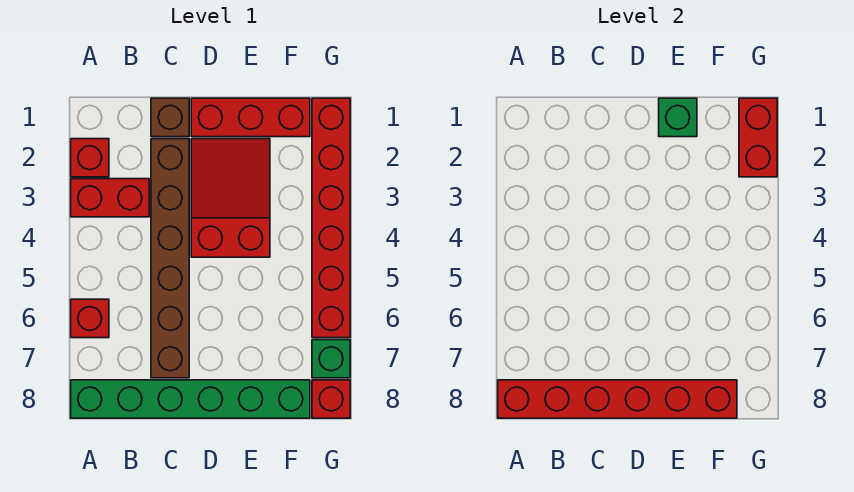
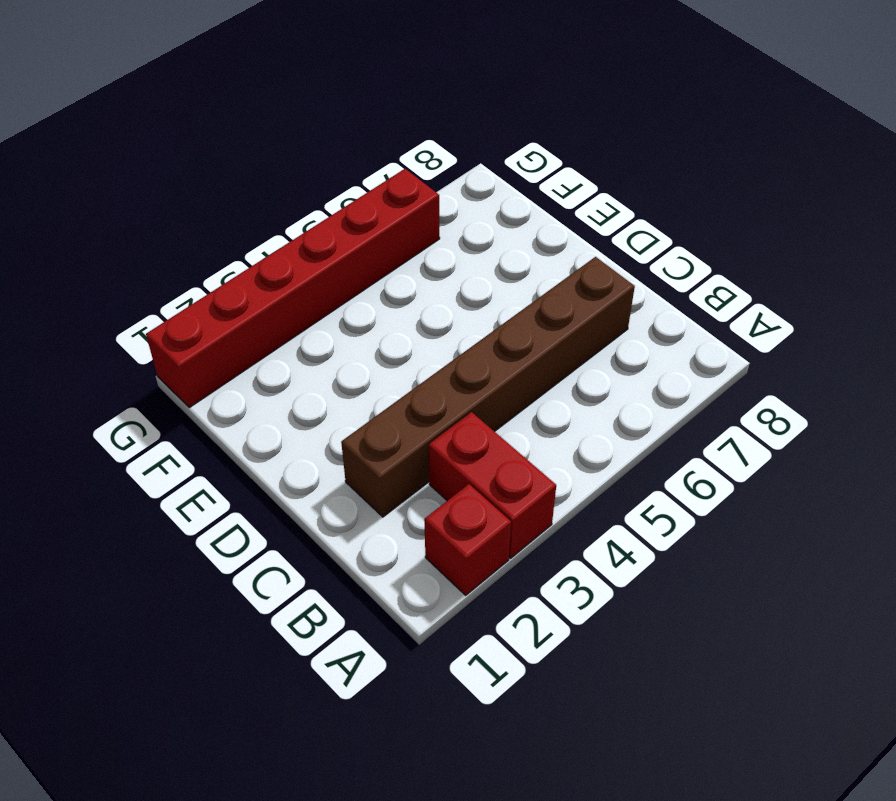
none -> red 1x1 brick [71,299,109,338]
none -> green 1x6 brick [71,380,310,418]
none -> brown 1x1 brick [151,98,189,137]

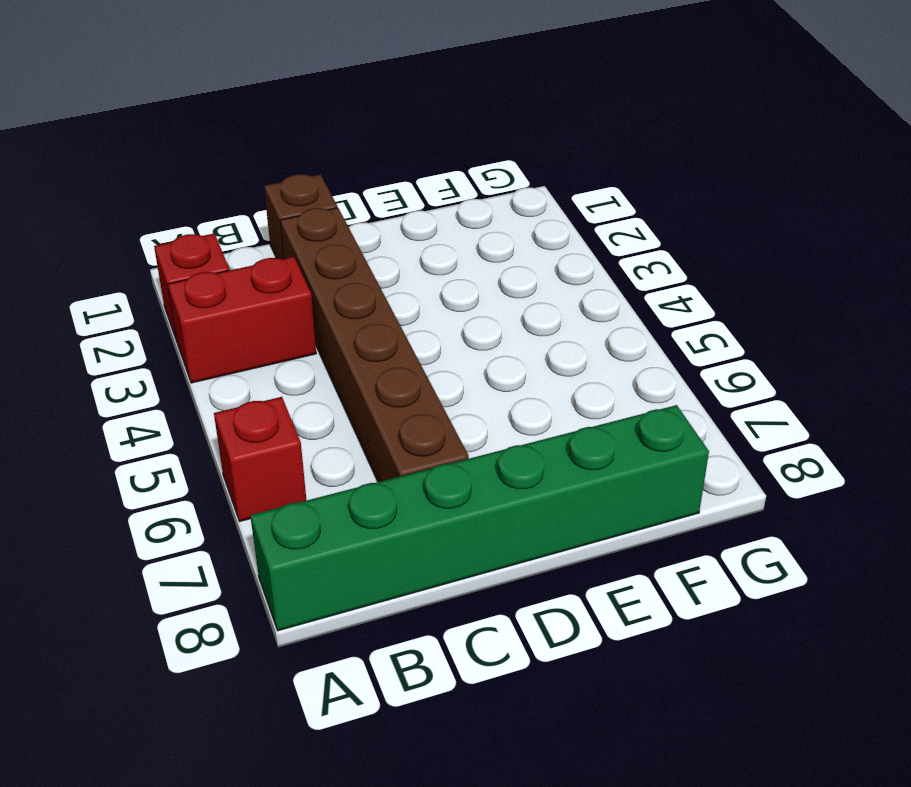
none -> red 1x3 brick [191,98,310,137]
none -> red 2x3 slope [191,139,270,257]
none -> red 1x6 brick [312,98,350,338]

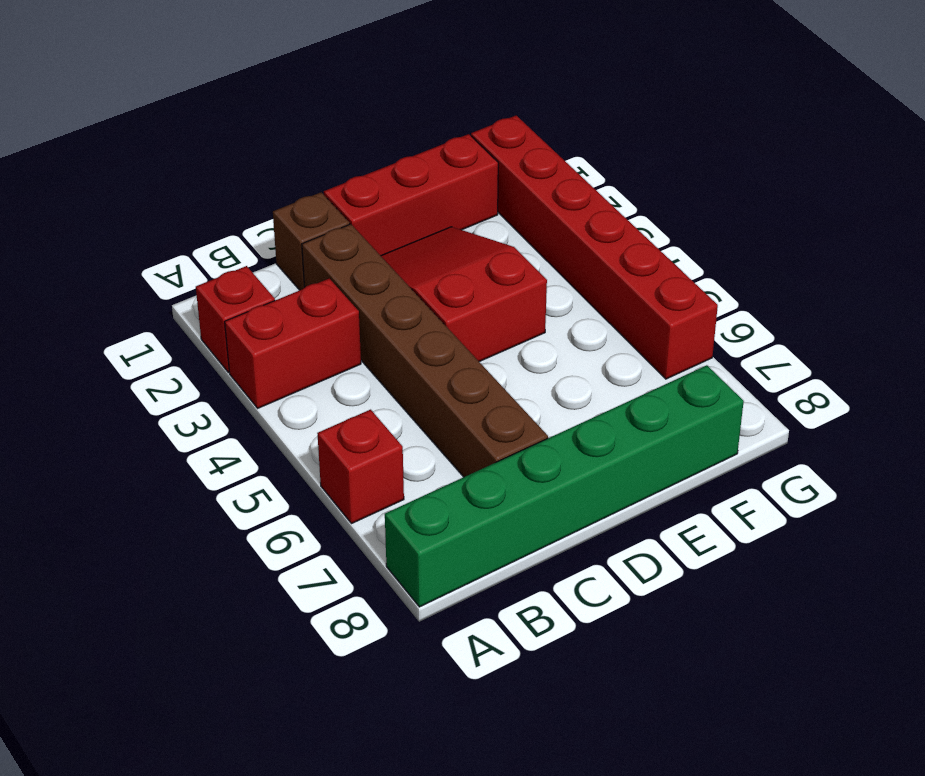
none -> green 1x1 brick [312,340,350,378]
none -> red 1x1 brick [312,380,350,418]
none -> red 1x6 brick [498,380,737,418]

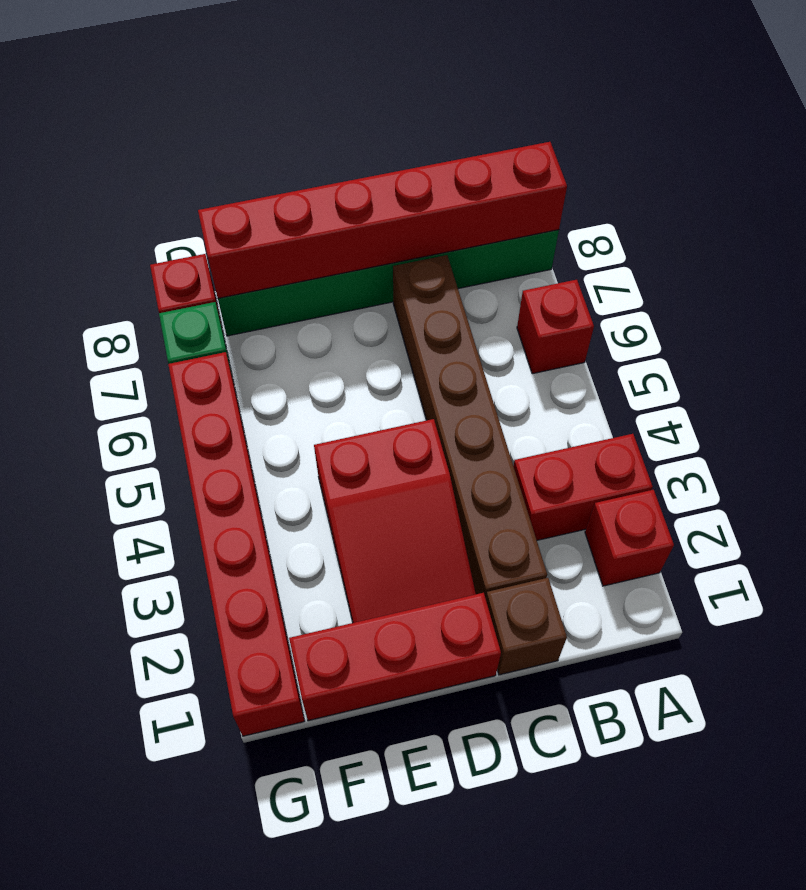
none -> green 1x1 brick [659,98,697,137]
none -> red 1x2 brick [739,98,777,177]

